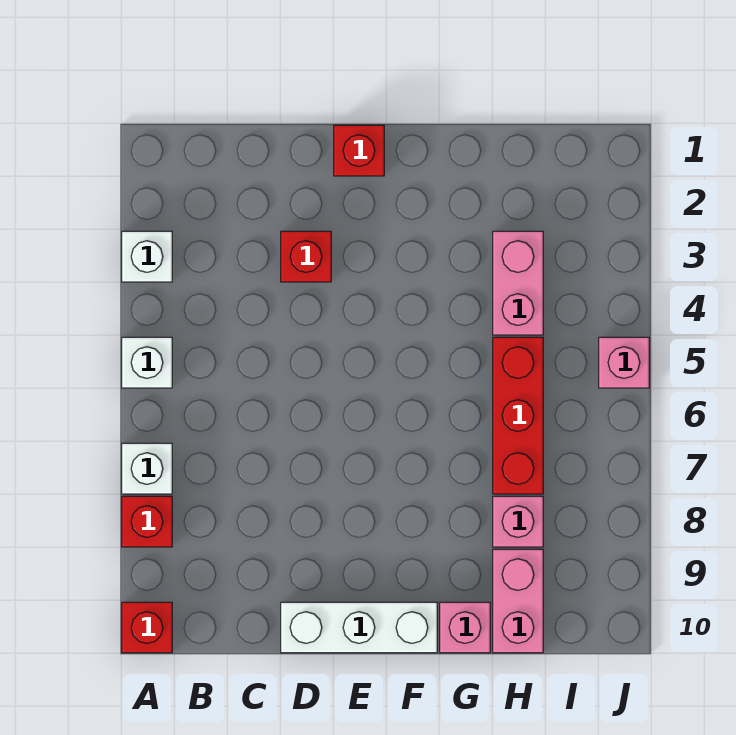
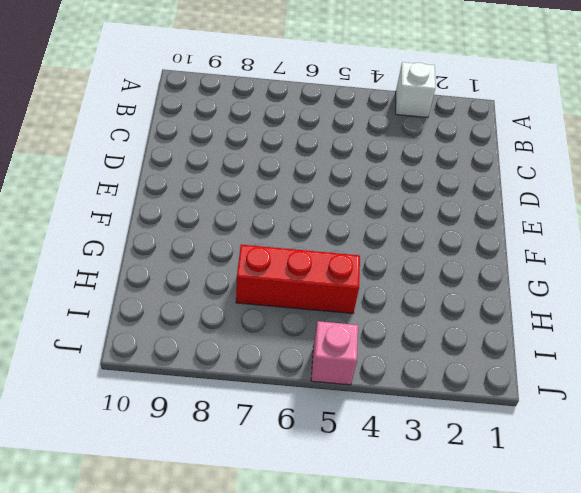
none -> white 1x1 brick [122,337,172,388]
none -> white 1x1 brick [122,443,172,494]
none -> red 1x1 brick [122,496,172,547]

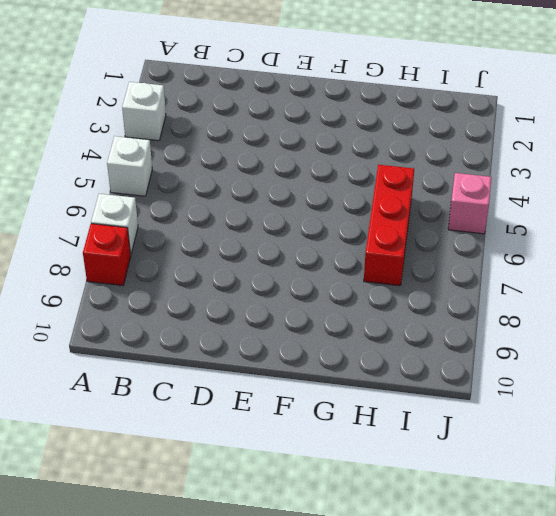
none -> red 1x1 brick [122,602,172,653]
none -> red 1x1 brick [281,231,331,282]
none -> white 1x3 brick [281,602,437,653]

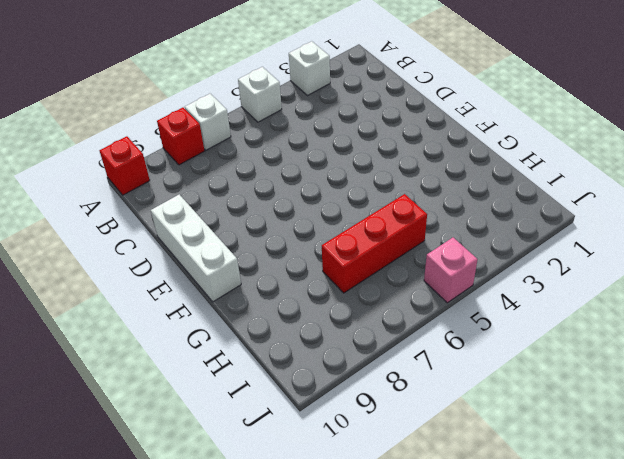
none -> red 1x1 brick [281,231,331,282]
none -> red 1x1 brick [334,125,384,176]
none -> pink 1x1 brick [440,602,490,653]

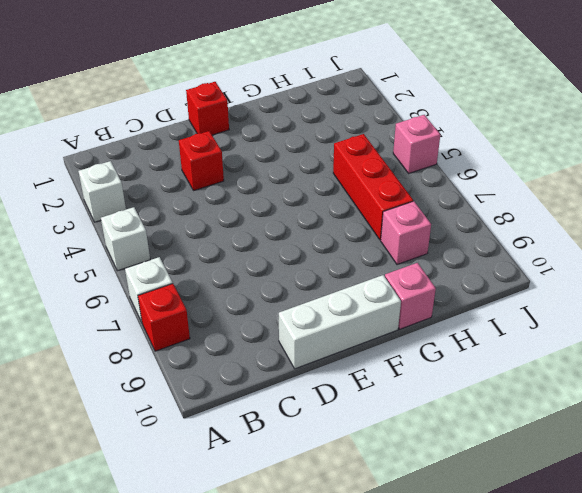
none -> red 1x1 brick [122,602,172,653]
none -> pink 1x2 brick [493,231,543,335]
none -> pink 1x2 brick [493,549,543,653]

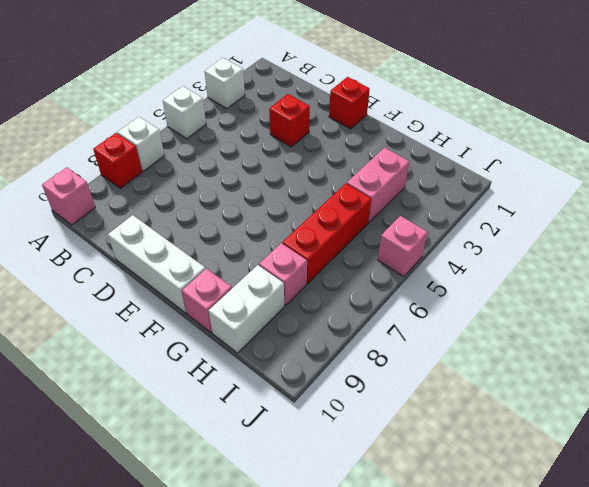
pink 1x1 brick [42,167,95,225] -> red 1x1 brick [122,602,172,653]
white 1x2 brick [208,265,284,353] -> pink 1x2 brick [493,549,543,653]

